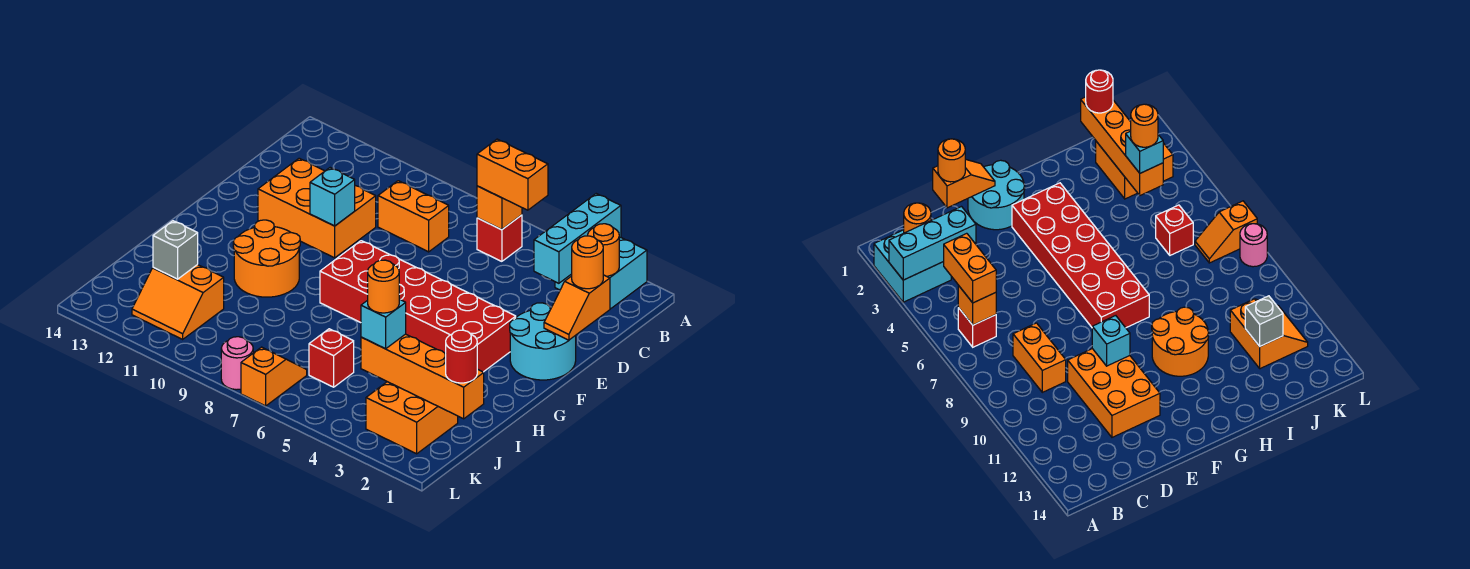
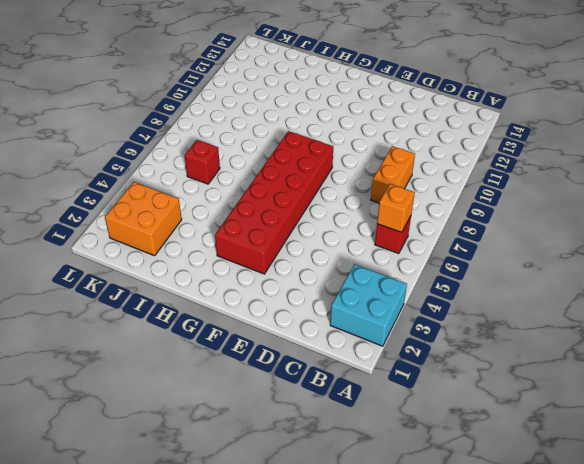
none -> orange 2x3 brick [258,158,376,258]
none -> cyan 2x2 round brick [510,303,576,380]
none -> orange 2x2 round brick [233,220,300,297]

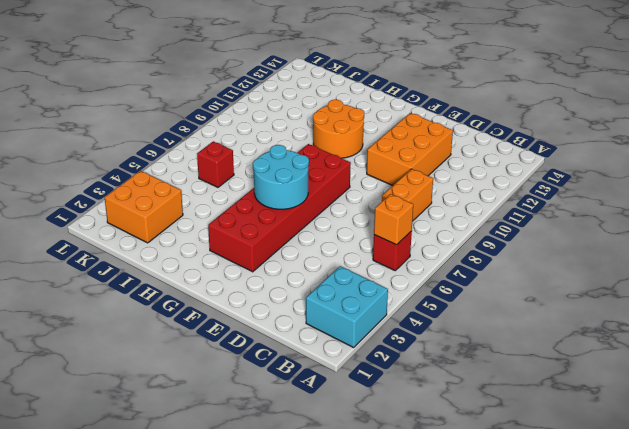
cyan 2x2 round brick [253,145,309,209] -> cyan 2x2 round brick moved to [510,303,576,380]
none -> orange 2x2 slope [132,265,224,339]
none -> orange 1x2 slope [241,347,307,406]
none -> pink 1x1 round brick [221,337,253,390]

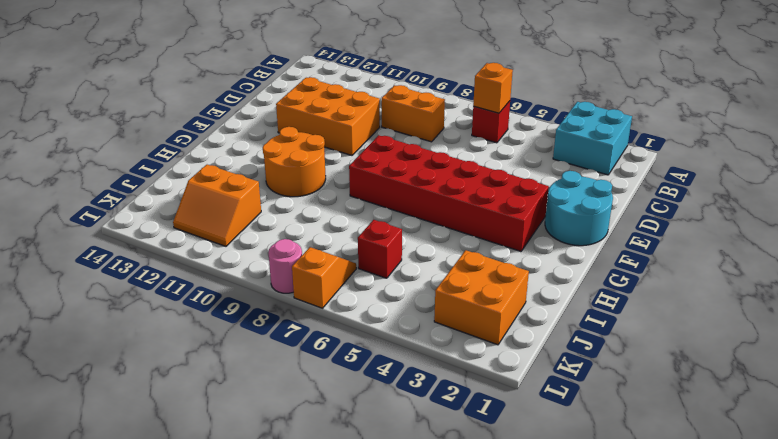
none -> cyan 1x3 brick [534,194,621,283]
none -> orange 1x1 round brick [588,224,619,276]
none -> orange 1x2 slope [544,275,610,340]

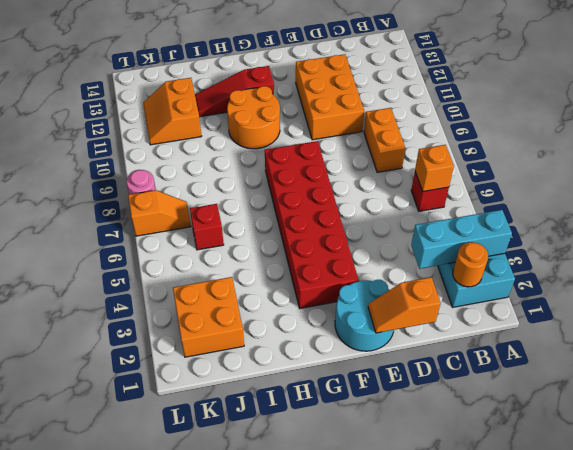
red 1x3 slope [195,66,274,117] -> none
none -> cyan 1x1 brick [310,168,355,226]
none -> orange 1x4 brick [361,334,484,419]
none -> grey 1x1 brick [153,221,198,279]

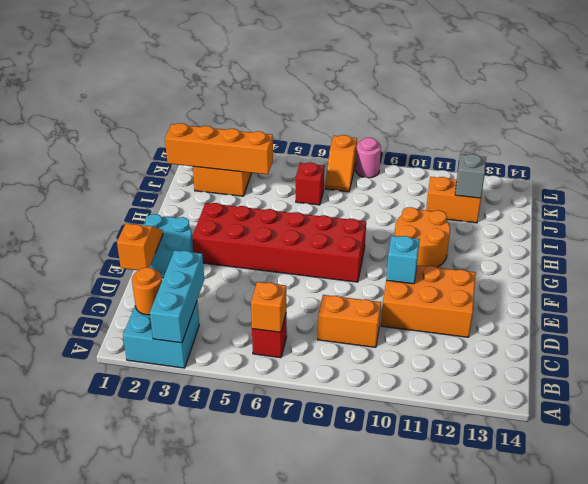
none -> orange 1x2 brick [477,139,548,210]
none -> orange 1x1 round brick [572,236,603,289]
none -> red 1x1 round brick [446,330,477,383]

